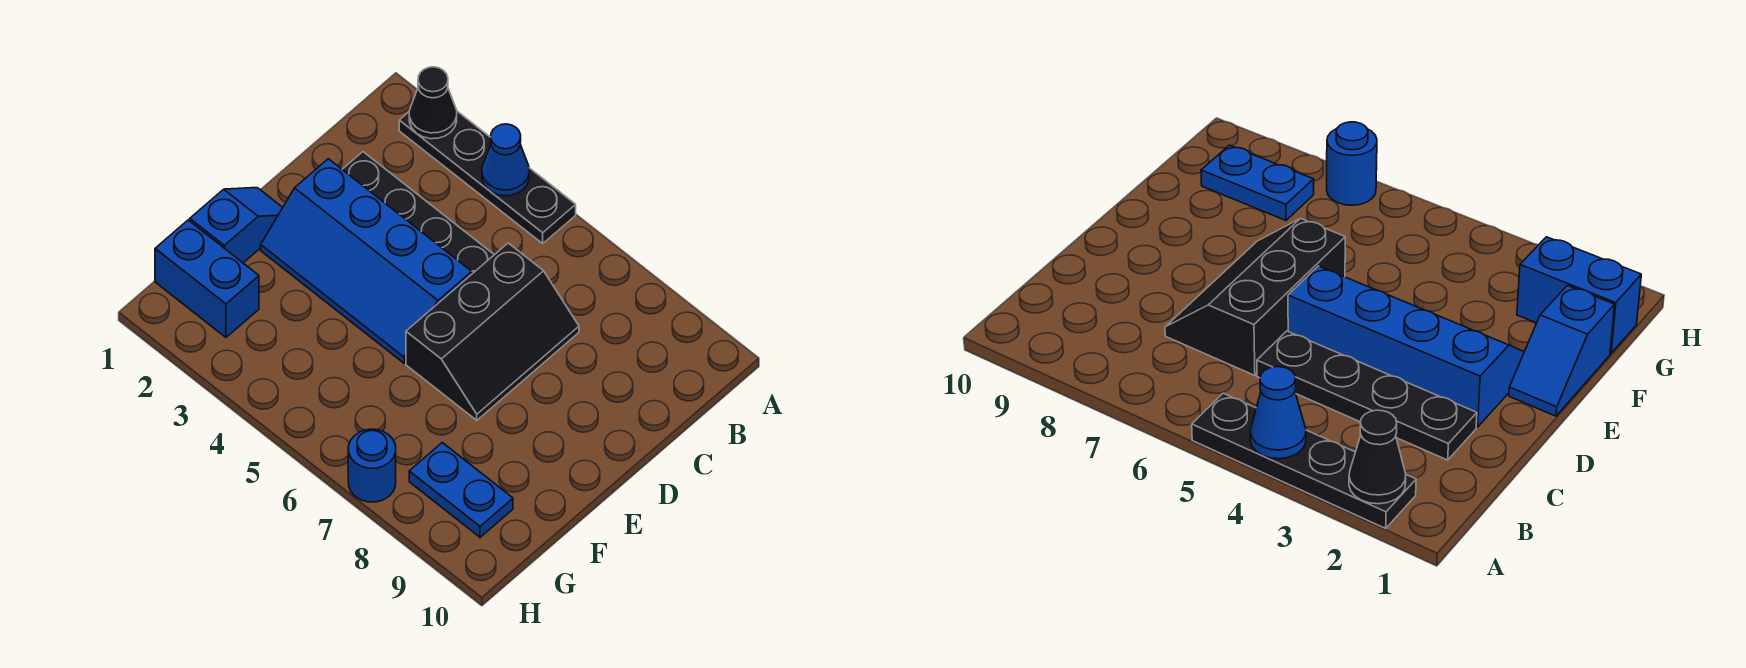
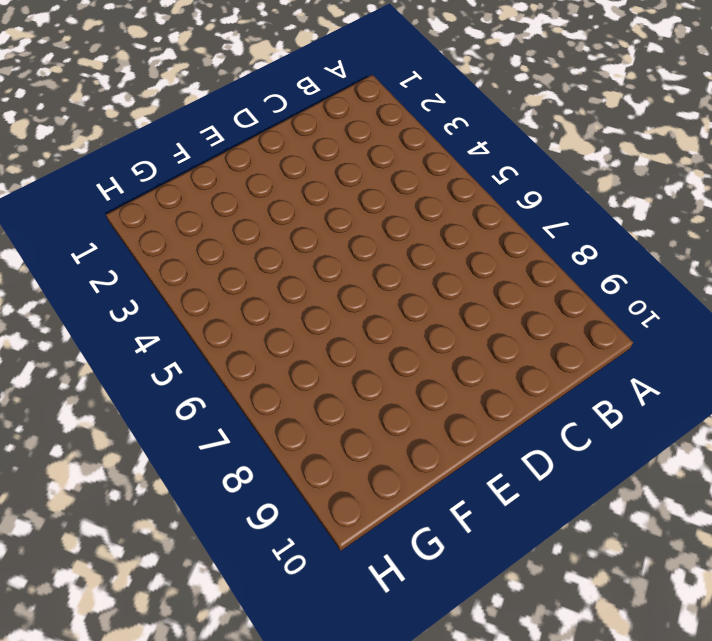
none -> black 1x4 plate [399,111,576,243]
none -> black 1x4 plate [342,152,494,274]

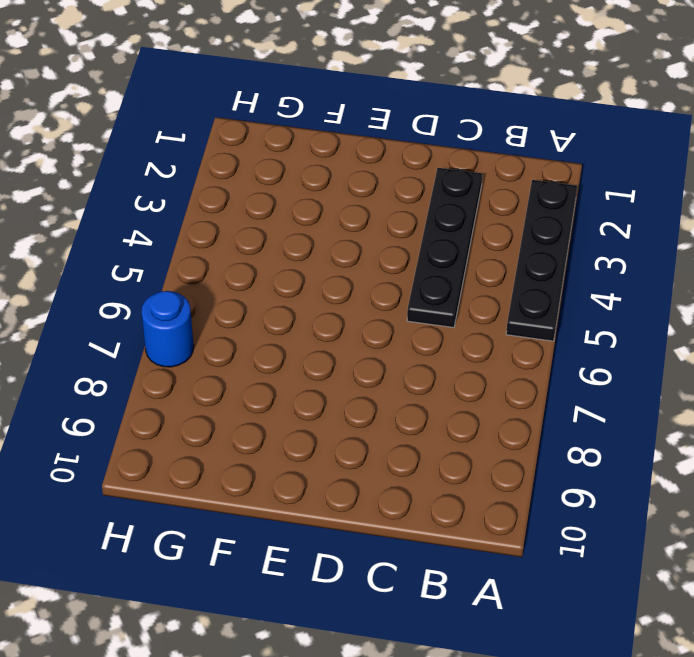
none -> black 2x3 slope [406,243,579,420]
none -> blue 2x4 slope [261,159,472,363]

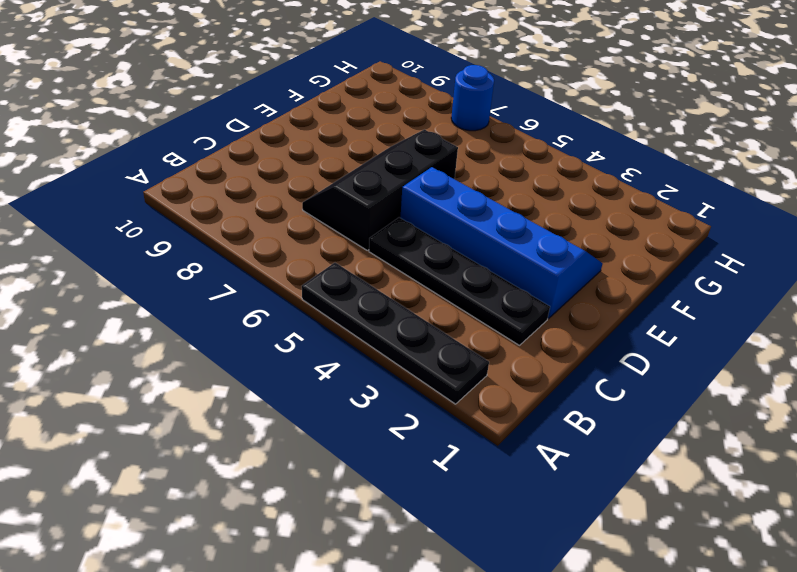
none -> blue 1x2 slope [190,188,283,263]
none -> blue 1x2 brick [155,220,259,337]

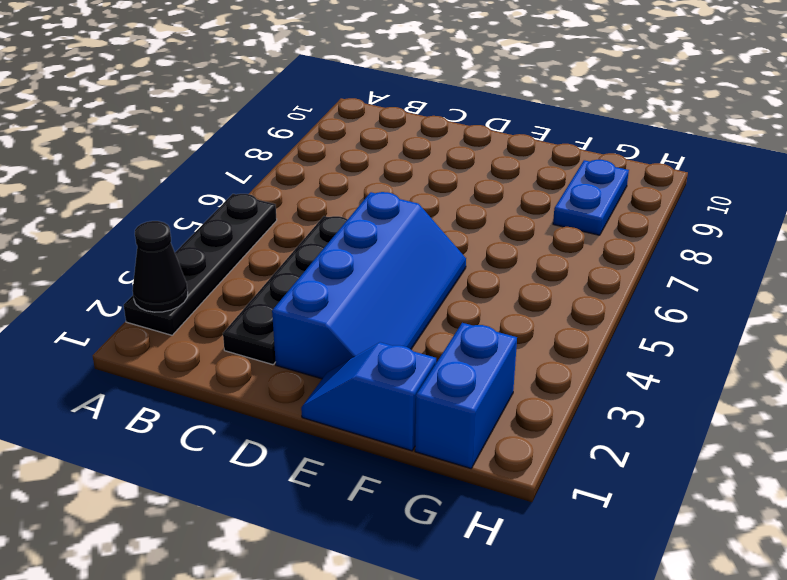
none -> black 2x3 slope [406,243,579,420]
none -> blue 1x1 round brick [348,429,396,502]

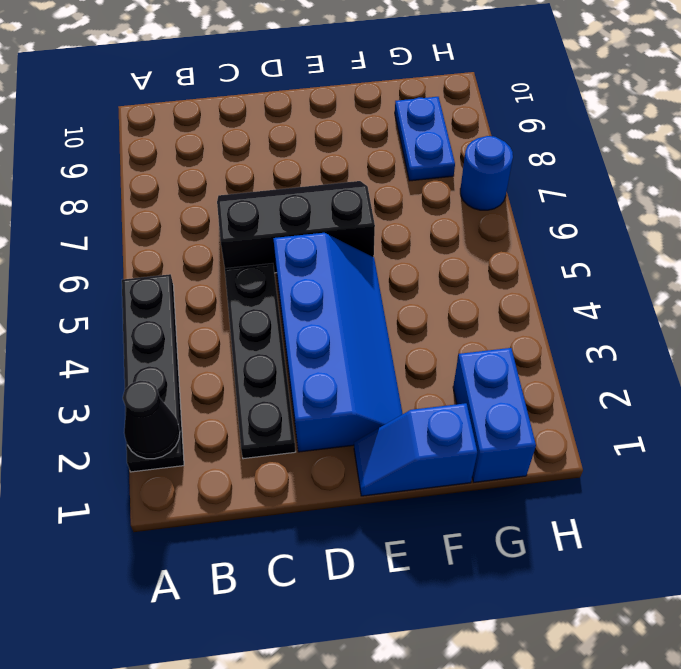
none -> blue 1x1 cone [482,124,529,196]

